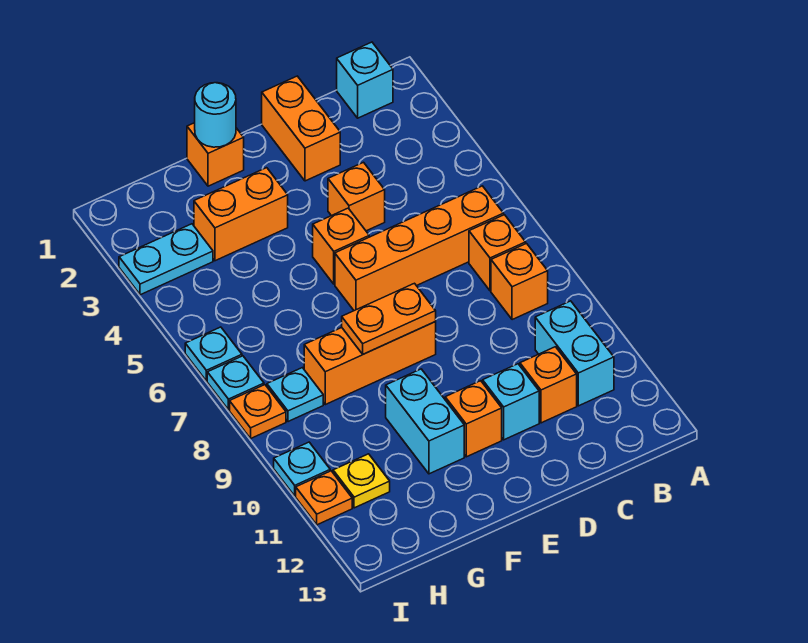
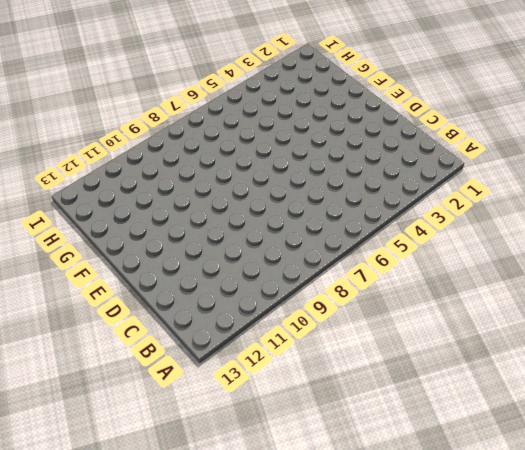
none -> cyan 1x1 brick [337,42,393,118]
none -> orange 1x4 brick [335,186,504,311]
none -> orange 1x1 brick [469,215,526,291]

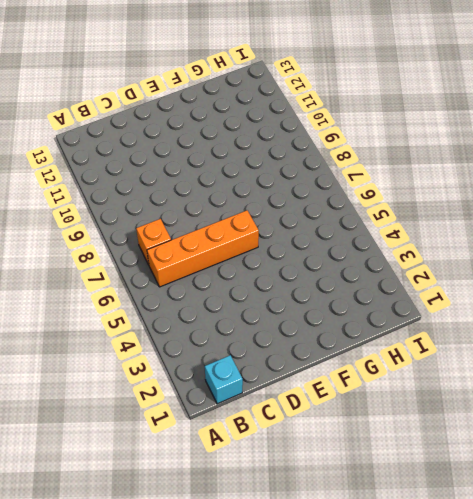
none -> orange 1x1 brick [491,244,548,320]
none -> cyan 1x2 brick [535,301,614,406]
none -> orange 1x1 brick [520,347,577,423]

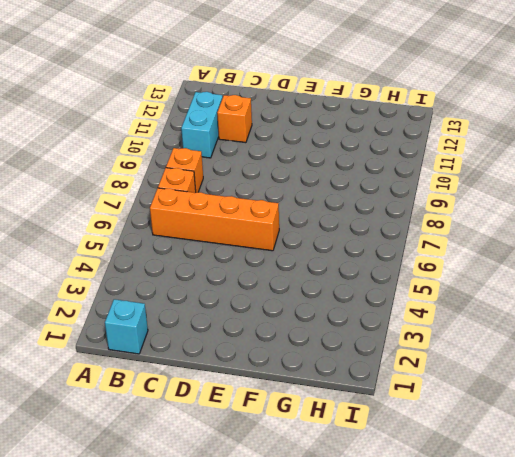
none -> orange 1x2 brick [262,76,340,181]
none -> orange 1x1 brick [328,162,385,231]
none -> cyan 1x1 brick [483,364,539,440]

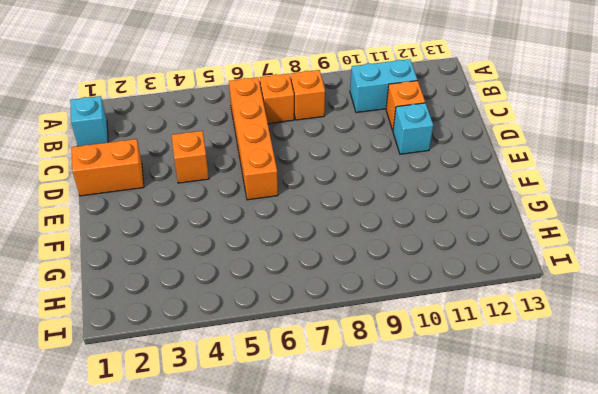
none -> orange 1x1 brick [313,208,369,284]
none -> orange 1x3 brick [304,322,436,405]
none -> orange 1x1 brick [445,381,502,457]

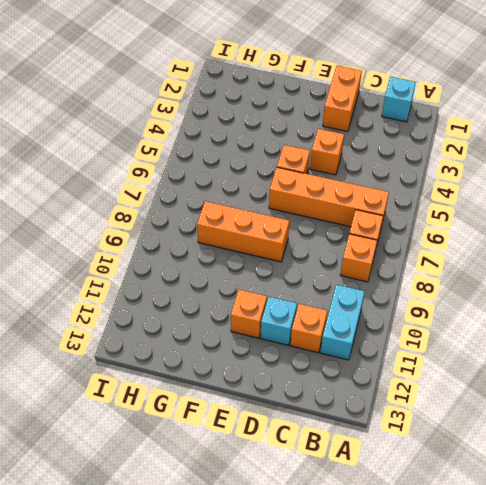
none -> orange 1x1 brick [187,123,244,186]
none -> orange 1x2 brick [194,168,288,261]
none -> cyan 1x2 brick [386,369,464,474]

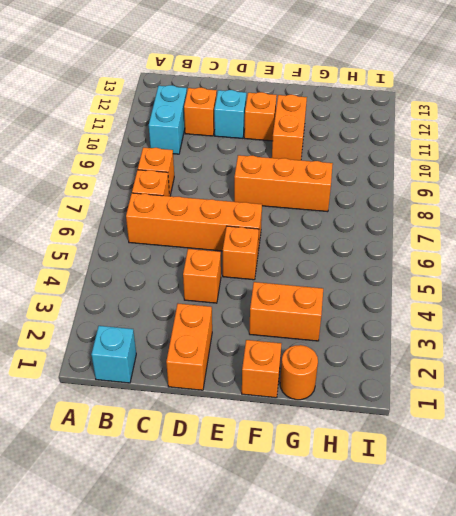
orange 1x2 brick [272,95,307,160] -> cyan 1x2 brick [386,369,464,474]
orange 1x1 round brick [280,345,318,400] -> none
none -> cyan 1x2 plate [119,224,213,295]
none -> cyan 1x1 plate [267,368,323,422]
none -> yellow 1x1 plate [333,454,390,508]

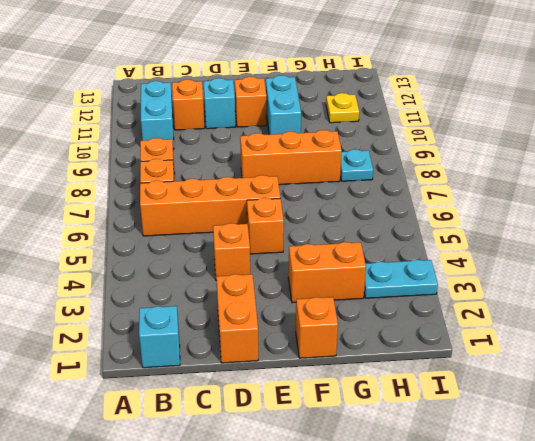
none -> cyan 1x1 plate [185,327,242,381]
none -> cyan 1x1 plate [207,356,264,410]
none -> orange 1x1 plate [230,385,286,438]

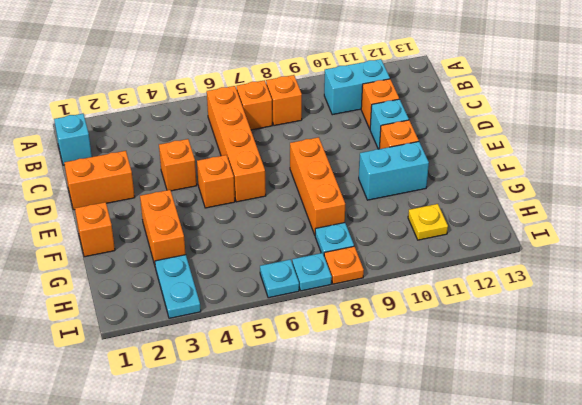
none -> cyan 1x1 plate [274,442,330,496]
none -> orange 1x1 plate [296,471,352,525]
none -> orange 1x2 plate [342,283,436,354]

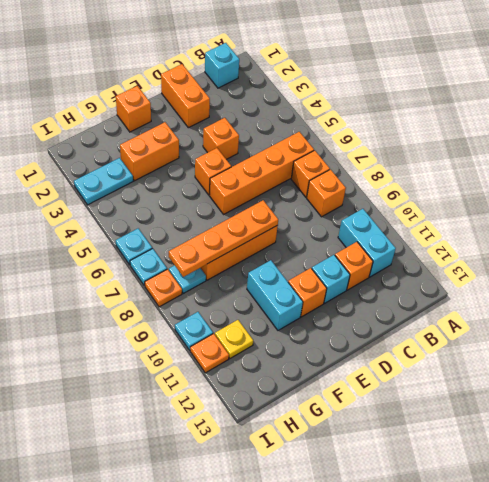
orange 1x4 plate [169,200,278,277] -> orange 1x2 plate [342,283,436,354]
none -> cyan 1x1 round brick [195,83,236,147]

